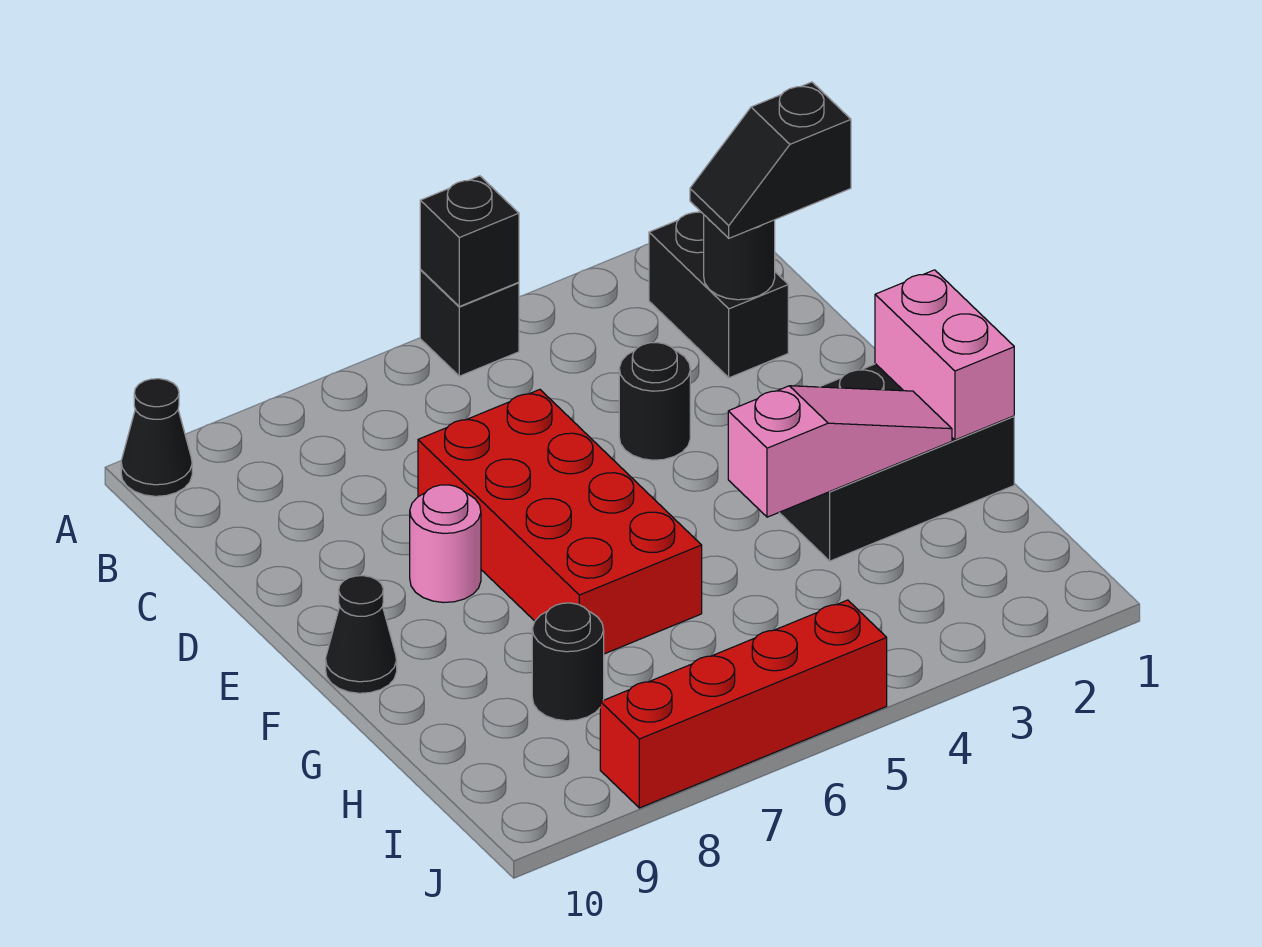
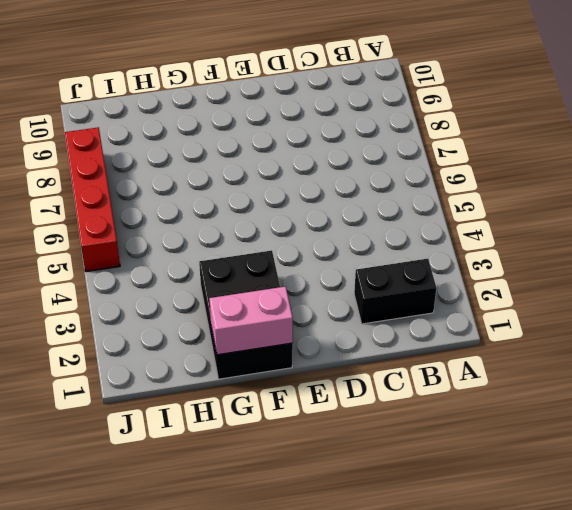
none -> black 1x1 brick [420,270,519,376]
none -> black 1x1 cone [121,379,192,496]
none -> black 1x1 round brick [619,343,690,460]

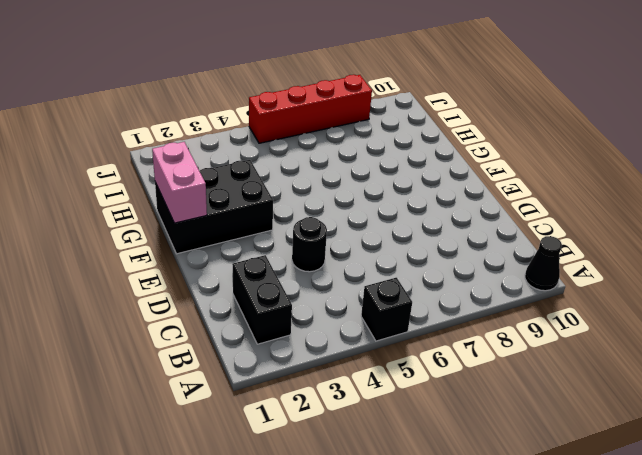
none -> red 2x4 brick [418,390,702,654]
none -> pink 1x1 round brick [410,485,481,603]
none -> black 1x1 cone [326,576,397,693]

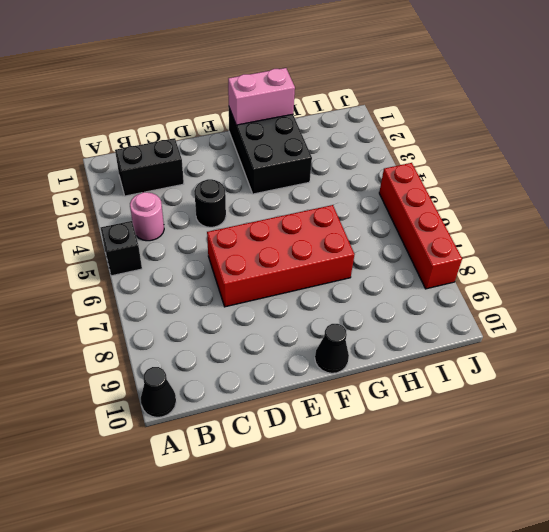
pink 1x1 round brick [130,192,164,241] -> pink 1x1 round brick moved to [410,485,481,603]
none -> black 1x1 round brick [532,603,604,721]
none -> black 1x1 brick [420,176,519,306]
none -> black 1x1 round brick [704,215,775,300]

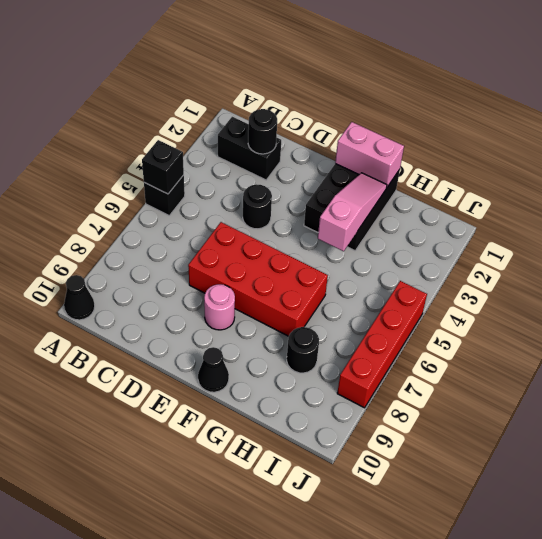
none -> black 1x2 slope [690,82,851,238]

